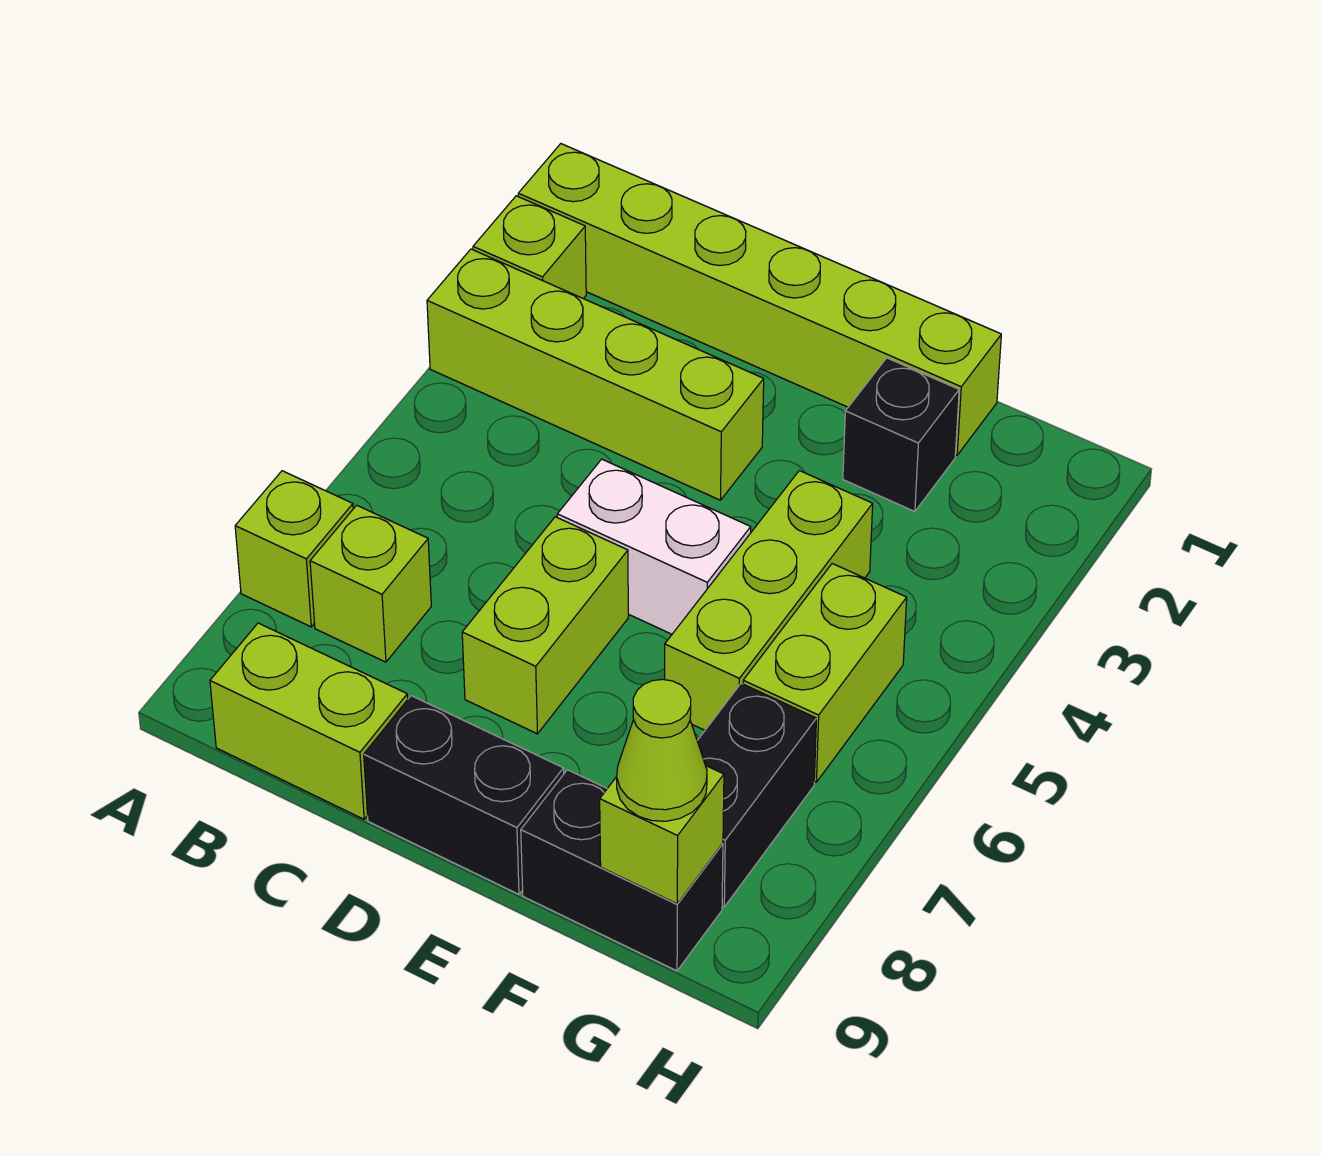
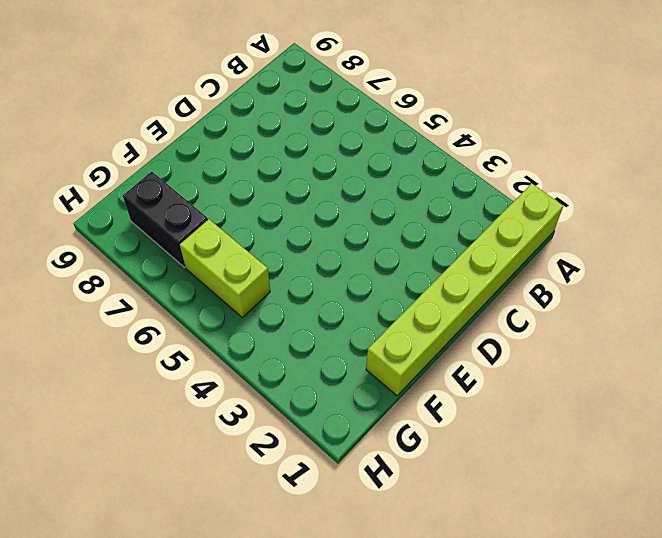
none -> lime 1x1 brick [473,196,586,299]
none -> lime 1x4 brick [427,249,764,500]
none -> lime 1x1 brick [235,471,353,627]

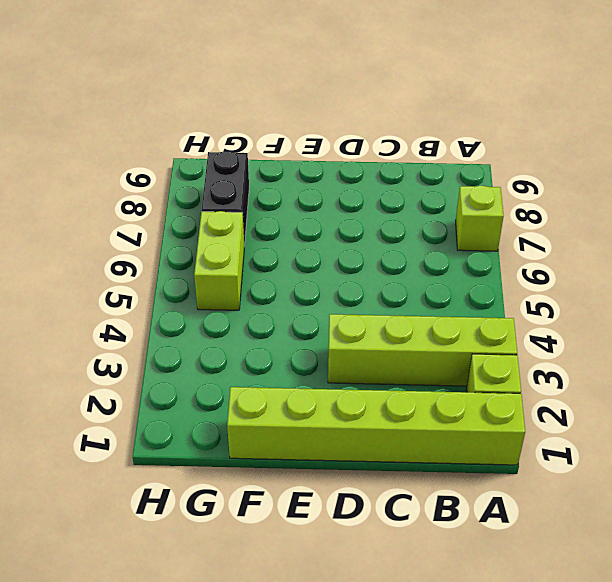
none -> lime 1x1 brick [310,505,431,662]
none -> lime 1x2 brick [210,623,408,819]
none -> white 1x2 brick [557,459,751,634]

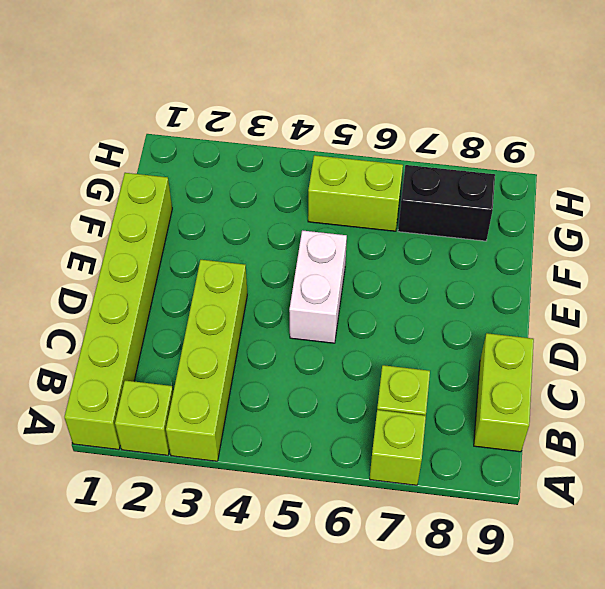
none -> lime 1x2 brick [462,517,628,734]
none -> black 1x2 brick [364,696,564,894]
none -> black 1x1 brick [843,358,959,512]

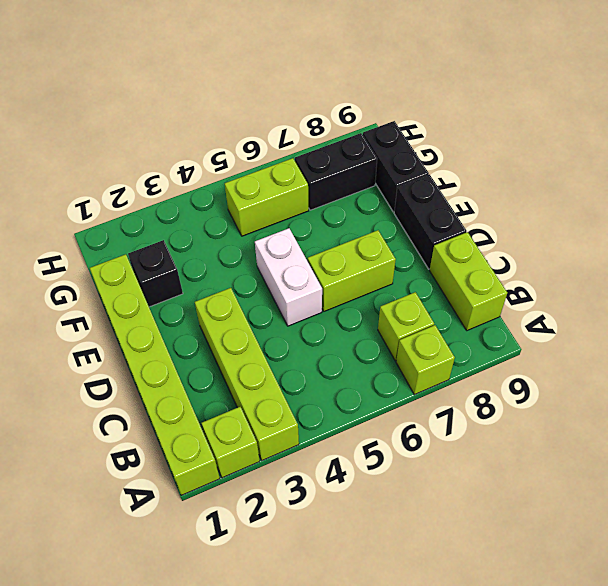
none -> lime 1x3 brick [665,471,873,730]
none -> lime 1x1 brick [600,766,724,904]
none -> lime 1x1 cone [617,679,707,821]

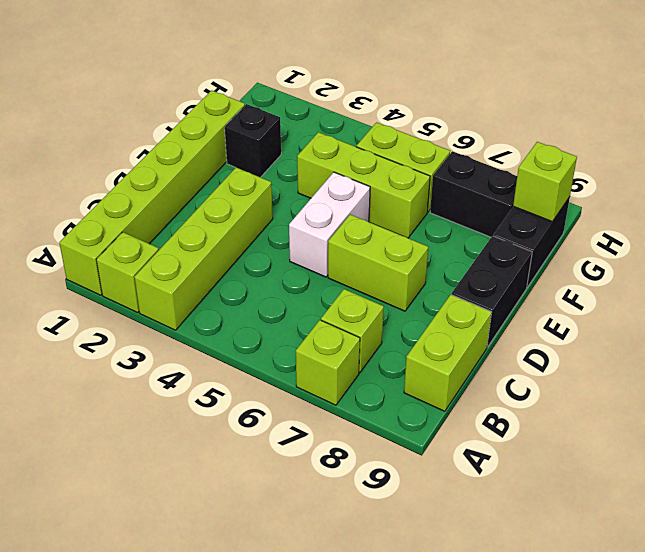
none -> lime 1x1 cone [617,679,707,821]

